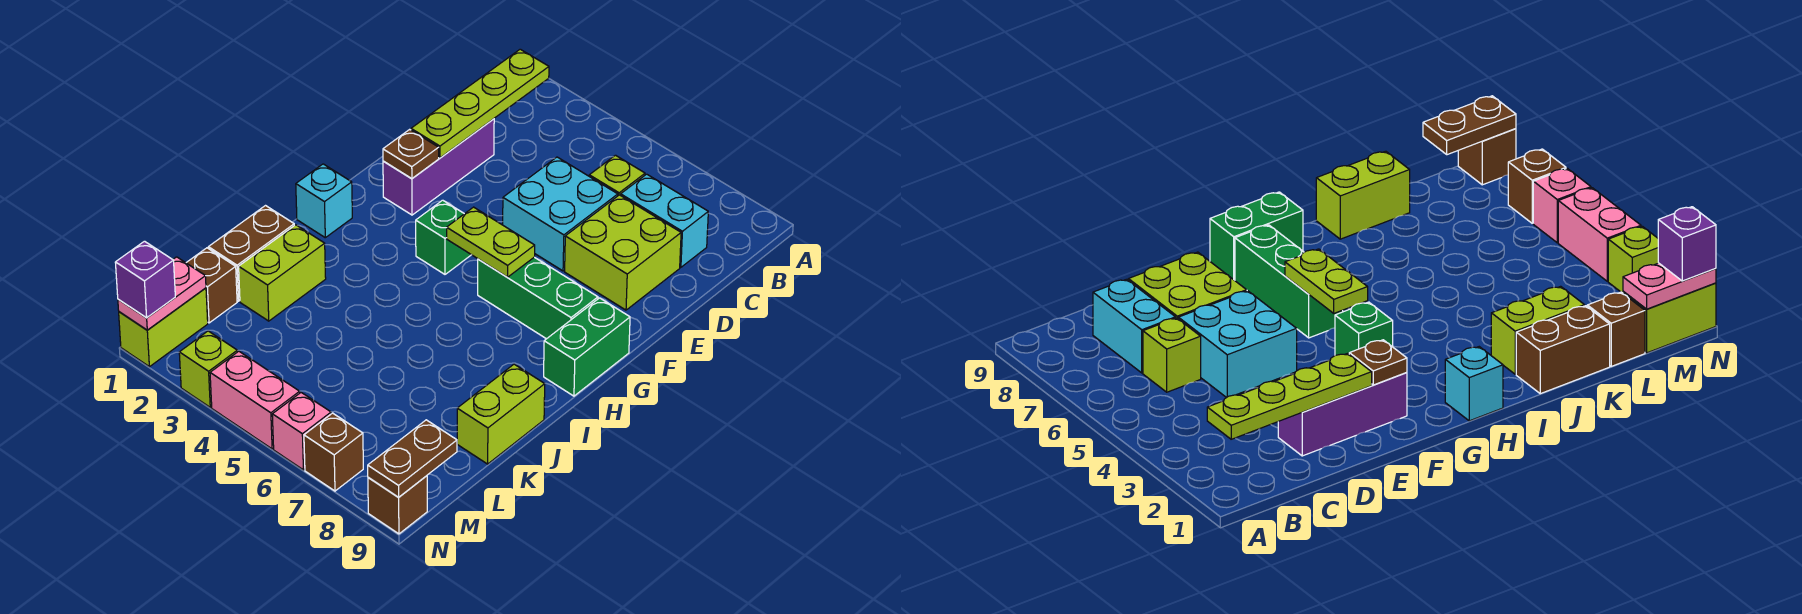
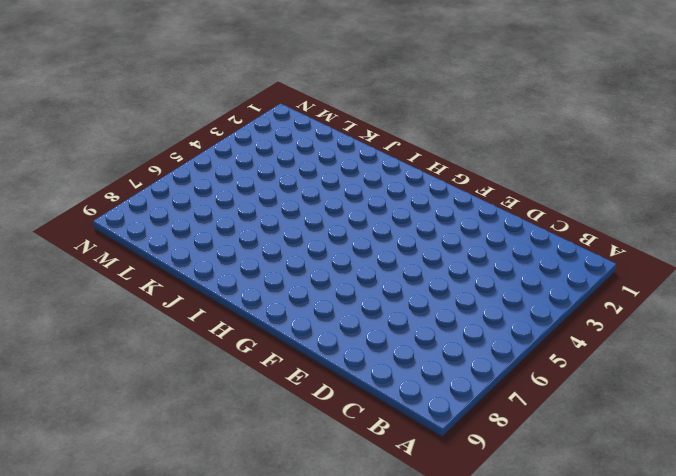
none -> lime 1x1 brick [589,155,645,196]
none -> cyan 1x2 brick [621,174,708,267]
none -> purple 1x3 brick [383,119,494,215]

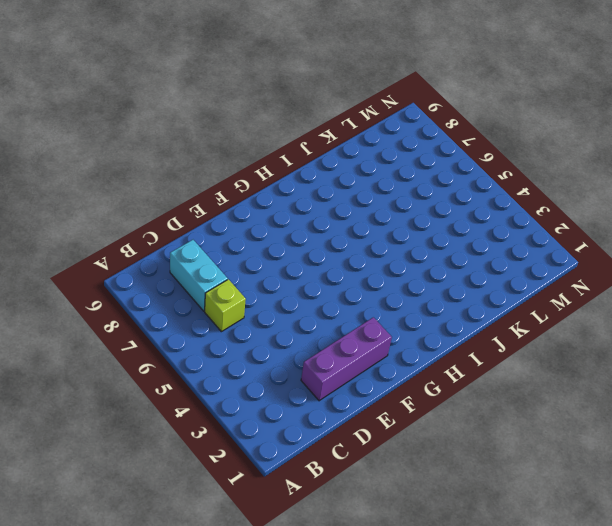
none -> cyan 2x2 brick [503,157,618,271]
none -> lime 2x2 brick [565,195,681,310]
none -> green 1x1 brick [416,200,471,274]

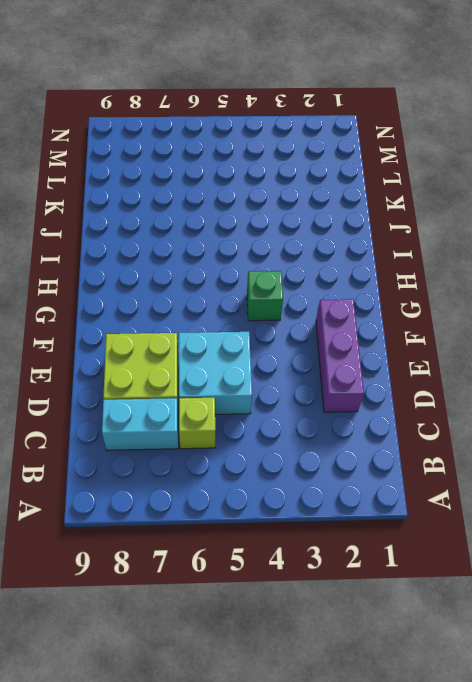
none -> green 1x3 brick [478,257,598,339]
none -> green 1x2 brick [544,298,630,396]
none -> cyan 1x1 brick [296,164,352,238]

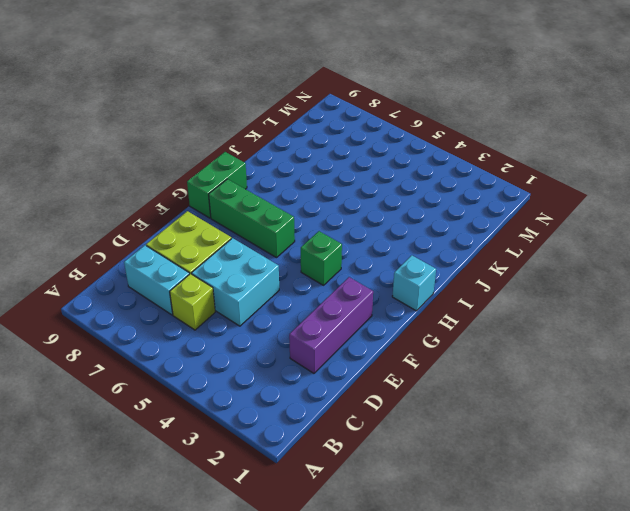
none -> brown 1x2 brick [208,206,294,301]
none -> lime 1x2 brick [239,225,326,321]
none -> lime 1x2 brick [457,364,545,464]

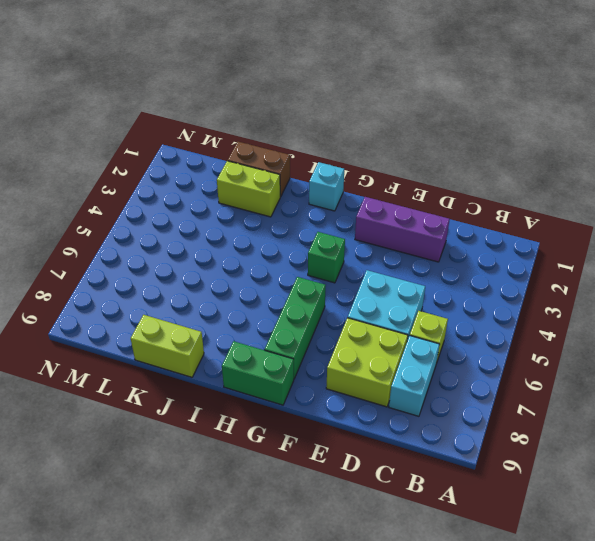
none -> brown 1x1 brick [186,248,237,323]
none -> lime 1x2 brick [119,288,208,367]
none -> lime 1x1 brick [179,331,237,407]

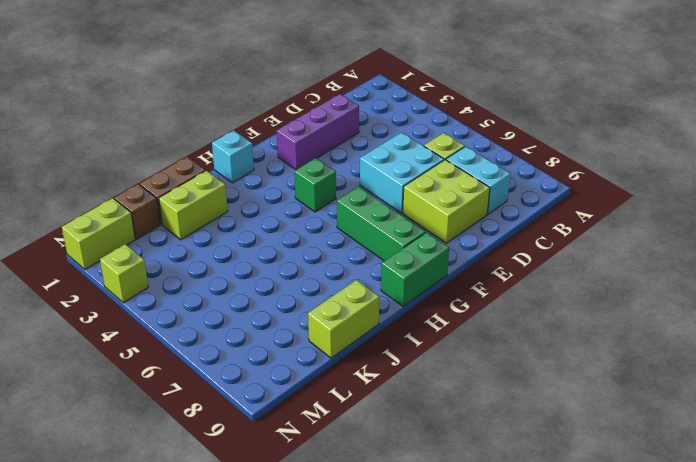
none -> pink 1x2 brick [210,351,300,449]
none -> pink 1x1 brick [272,393,331,470]
none -> brown 1x1 brick [304,413,363,491]

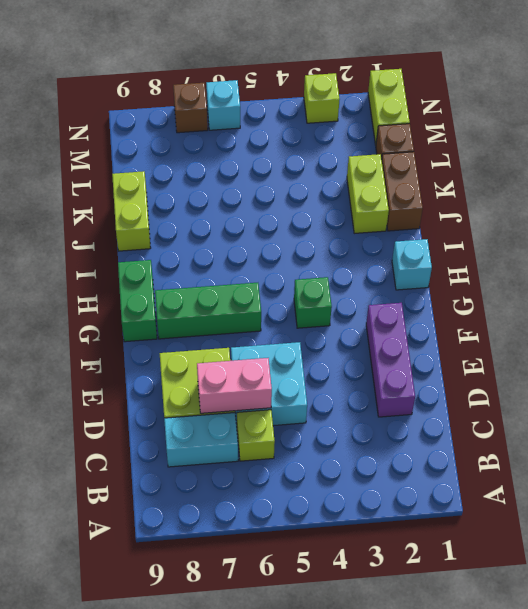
pink 1x2 brick [197,358,272,413] -> pink 1x2 brick moved to [210,351,300,449]
cyan 1x1 brick [206,80,240,130] -> pink 1x1 brick [272,393,331,470]
none -> brown 1x1 brick [368,476,427,534]
none -> lime 1x4 plate [411,49,549,158]
none -> brown 1x1 plate [383,129,439,179]

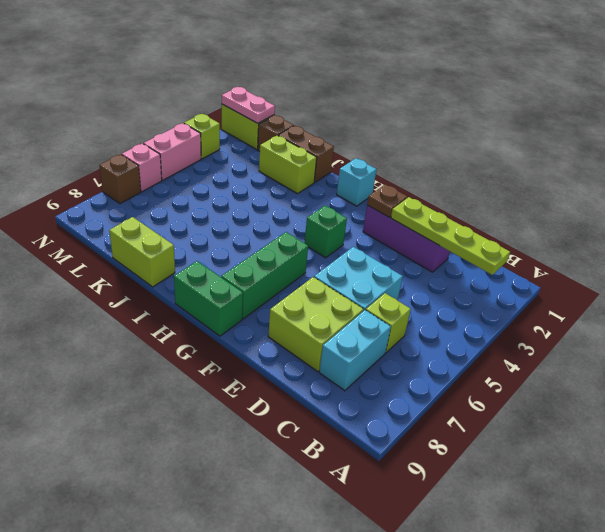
none -> brown 1x1 brick [368,476,427,534]
none -> lime 1x2 plate [447,207,535,277]
none -> brown 1x2 plate [368,420,457,497]

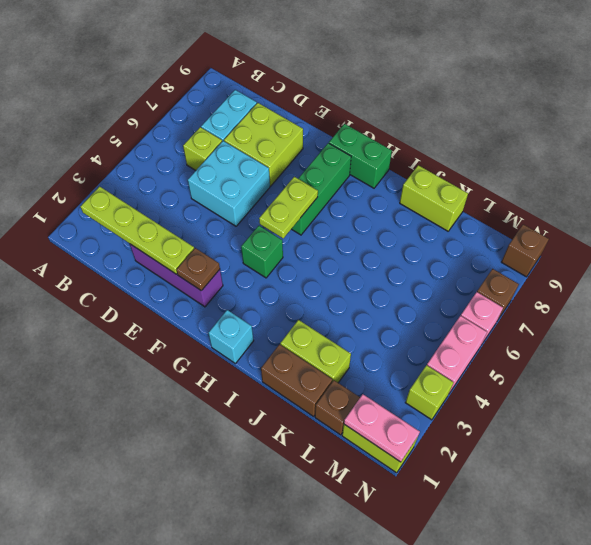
none -> brown 1x2 plate [368,420,457,497]
none -> purple 1x1 brick [115,241,175,318]

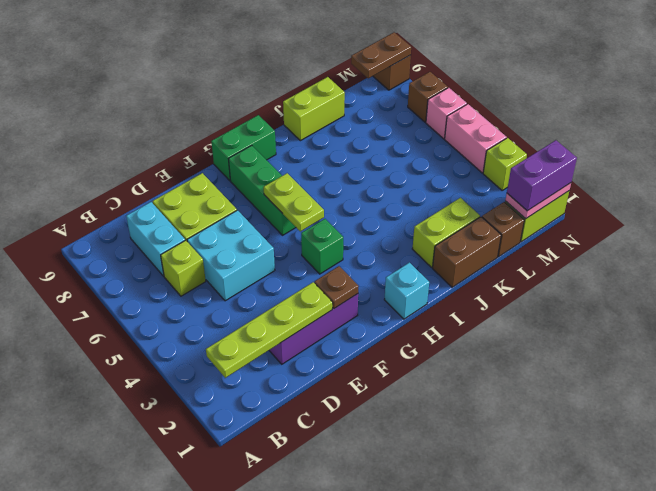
purple 1x2 brick [507,140,577,211] -> purple 1x1 brick [115,241,175,318]

